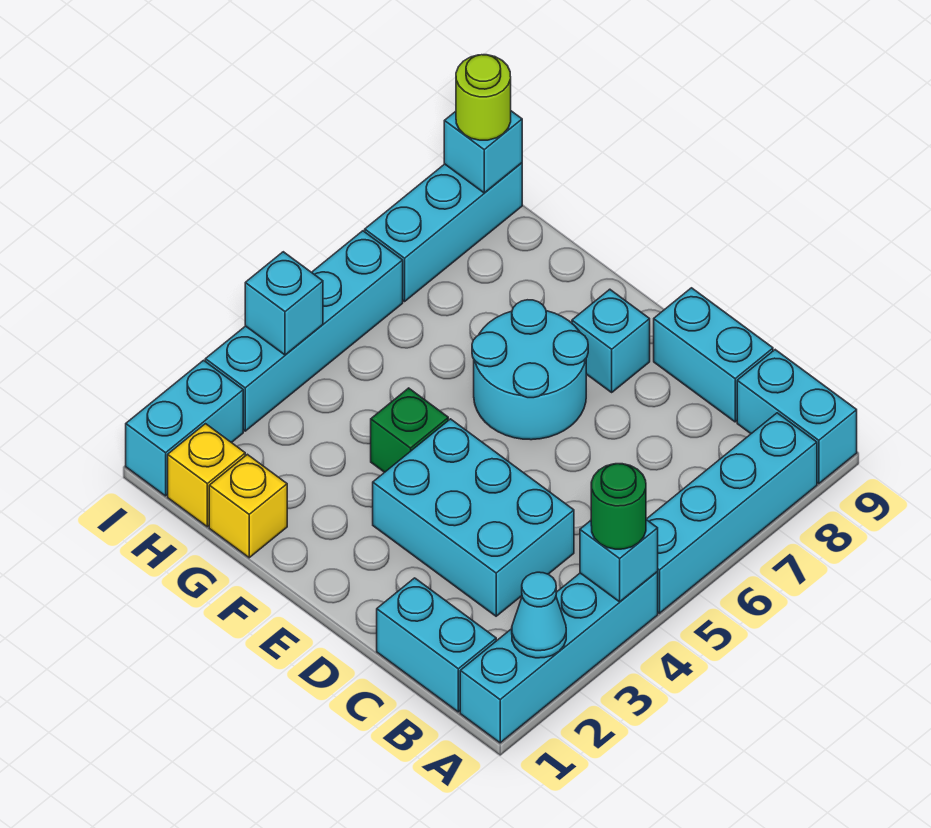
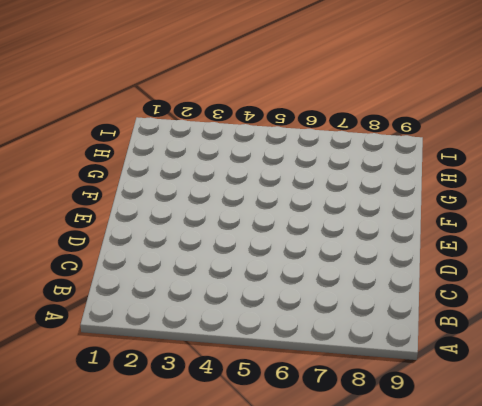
none -> cyan 1x4 brick [460,572,658,743]
none -> cyan 1x4 brick [646,413,817,613]
none -> cyan 1x2 brick [737,350,857,484]

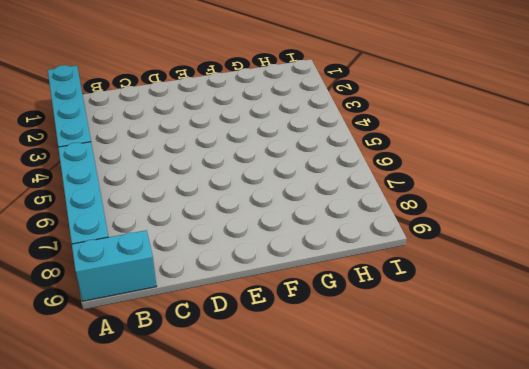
none -> cyan 1x2 brick [377,578,496,712]
none -> cyan 2x3 brick [373,419,574,616]
none -> cyan 1x2 brick [654,288,773,422]

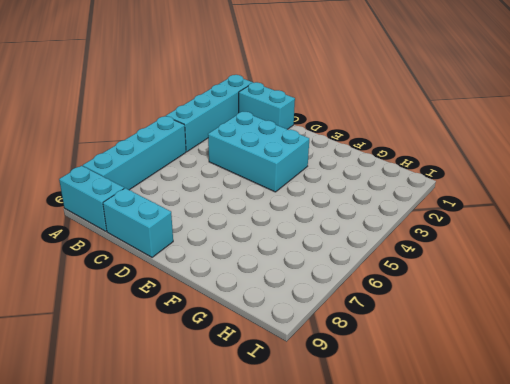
none -> cyan 2x2 round brick [472,300,588,440]
none -> cyan 1x1 brick [572,289,650,392]
none -> green 1x1 brick [371,388,448,472]

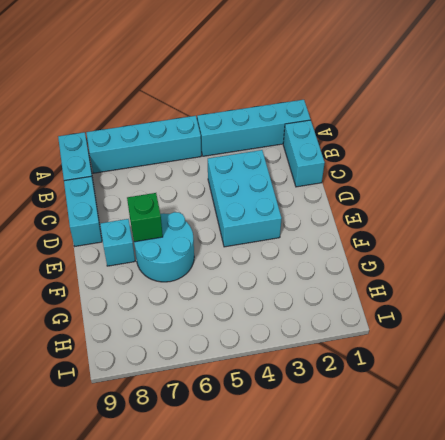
green 1x1 brick [127,193,163,242] -> green 1x1 brick moved to [371,388,448,472]
none -> yellow 1x1 brick [209,454,287,558]
none -> yellow 1x1 brick [168,424,245,527]
none -> cyan 1x2 brick [126,360,243,496]

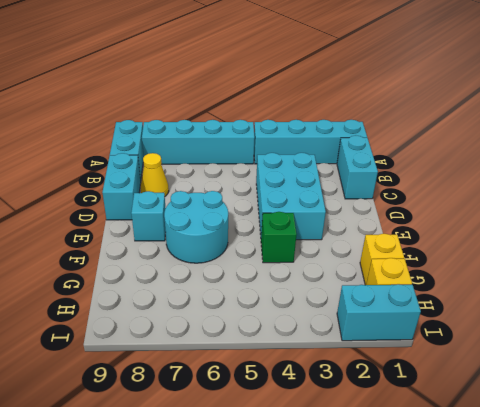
yellow 1x1 cone [140,153,169,196] -> none
none -> cyan 1x4 brick [205,231,403,431]
none -> cyan 1x3 brick [365,163,522,301]
none -> cyan 1x1 cone [512,572,566,658]

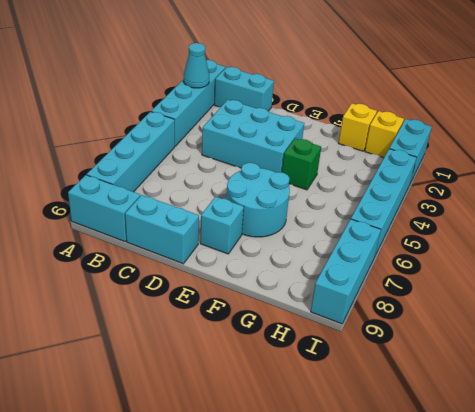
none -> cyan 1x1 brick [580,520,658,602]
none -> cyan 1x1 brick [245,252,323,355]
none -> cyan 1x1 brick [444,111,522,193]

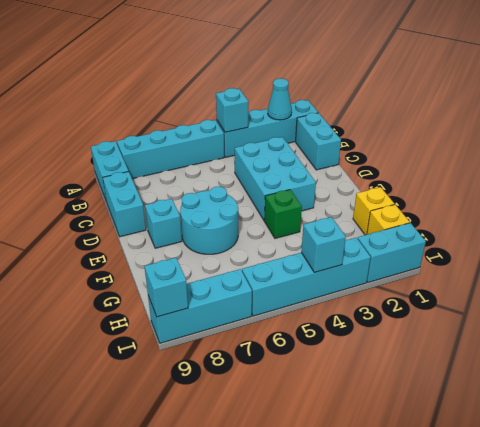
none -> green 1x1 round brick [591,464,646,549]
none -> lime 1x1 round brick [456,55,511,140]

